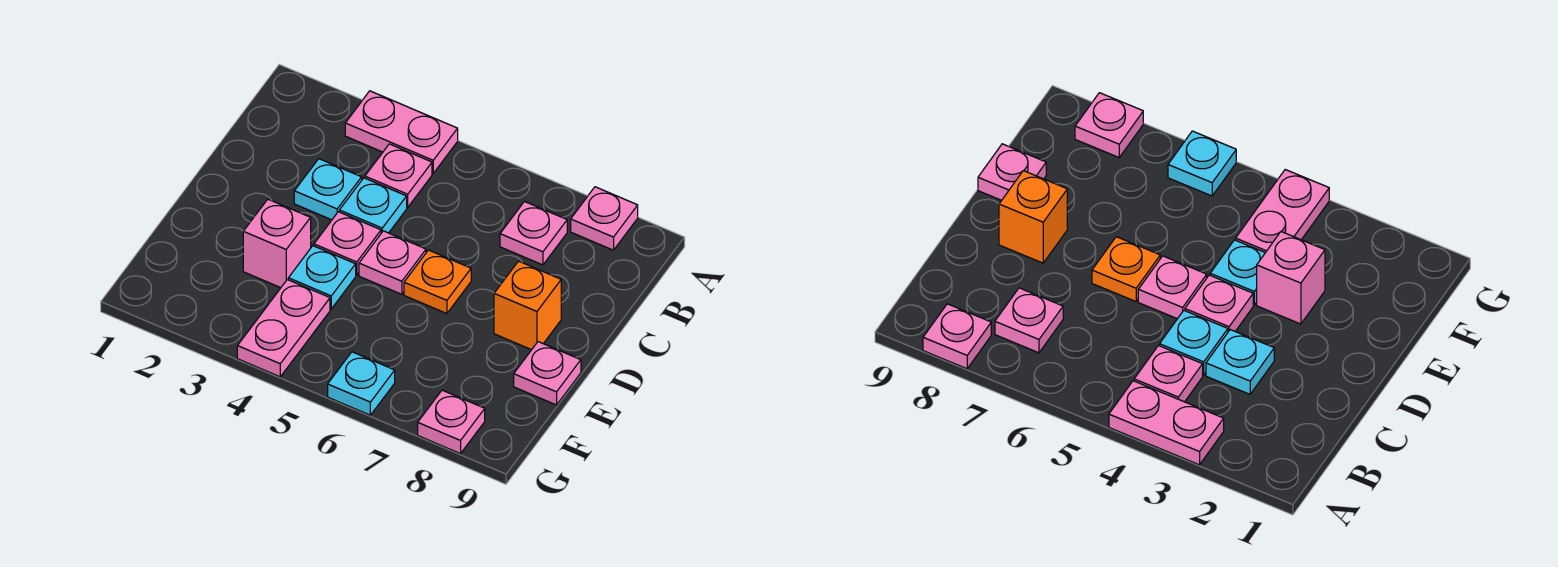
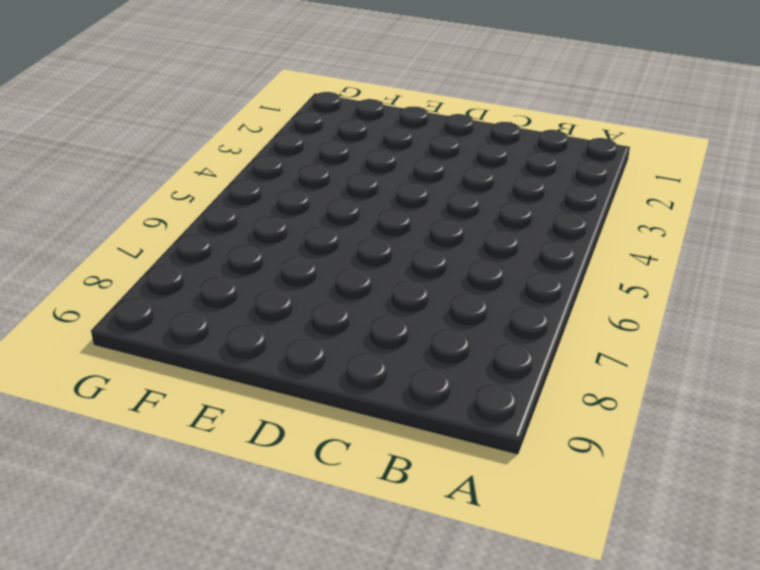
none -> pink 1x2 plate [345,91,458,173]
none -> pink 1x1 plate [571,187,638,250]
none -> pink 1x1 plate [365,144,432,207]

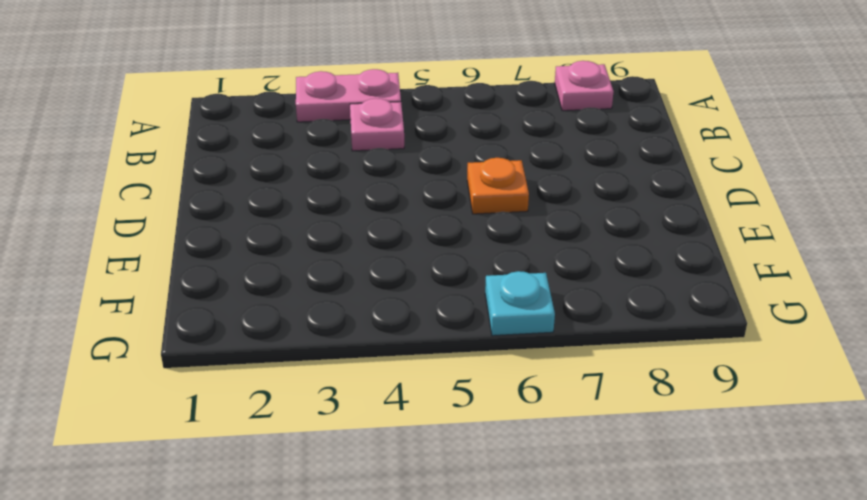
none -> pink 1x1 plate [500,202,567,265]
none -> cyan 1x1 plate [294,159,362,220]
none -> cyan 1x1 plate [339,178,407,233]

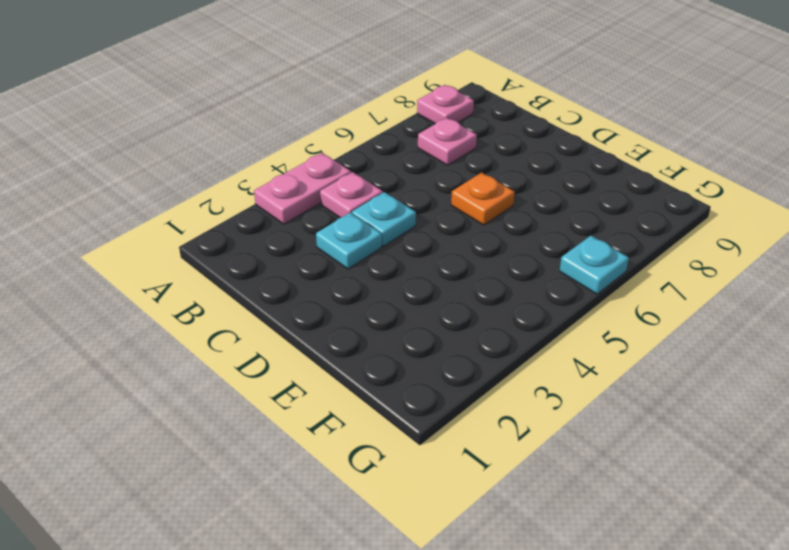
none -> pink 1x1 plate [314,212,381,275]
none -> pink 1x1 plate [359,231,426,294]
none -> orange 1x1 brick [494,261,561,350]

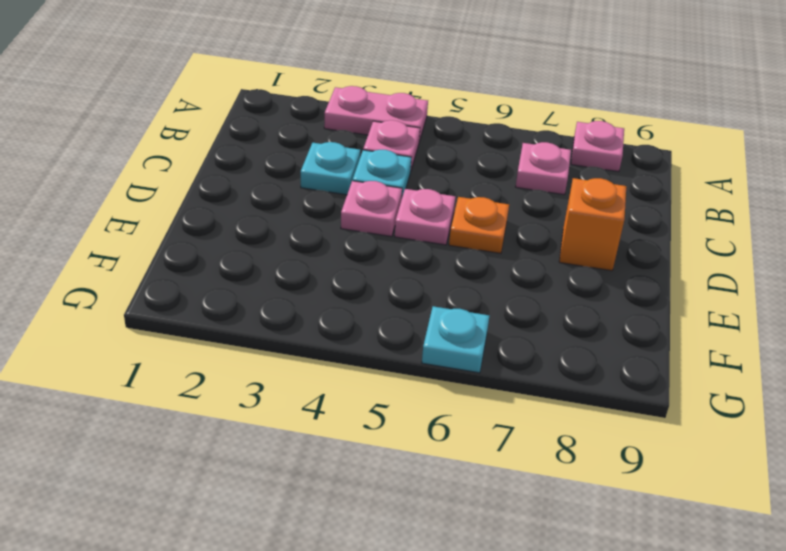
none -> pink 1x1 brick [243,199,311,288]
none -> cyan 1x1 plate [288,246,356,309]
none -> pink 1x1 plate [514,342,581,405]

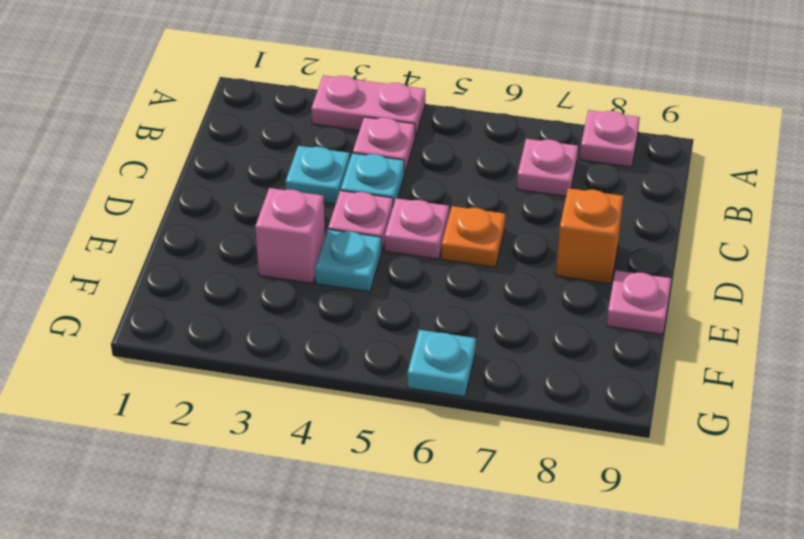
none -> pink 1x2 plate [237,280,330,377]
none -> pink 1x1 plate [418,390,485,454]

